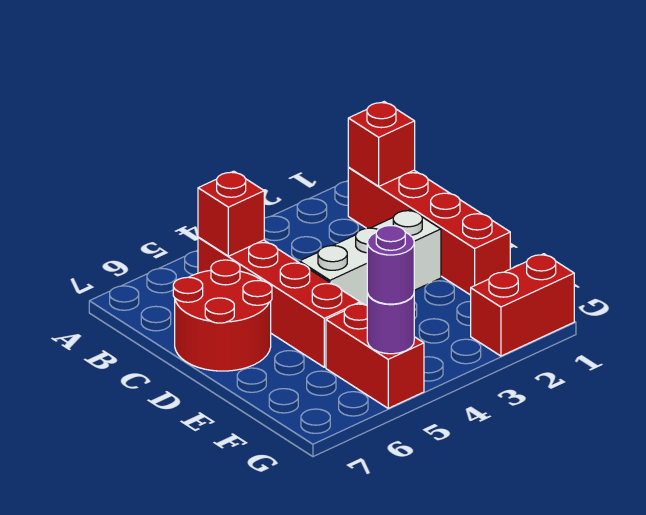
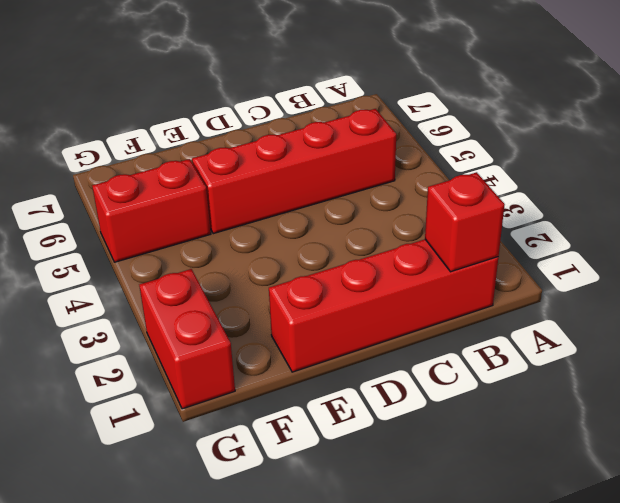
none -> red 2x2 round brick [173,260,272,371]
none -> white 1x3 brick [300,210,441,305]

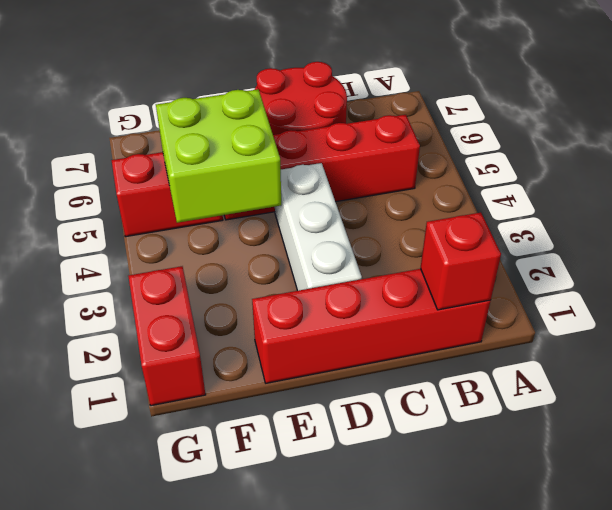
lime 2x2 brick [156,90,281,223] -> none
none -> red 1x1 brick [198,171,264,256]
none -> purple 1x1 round brick [367,293,414,354]

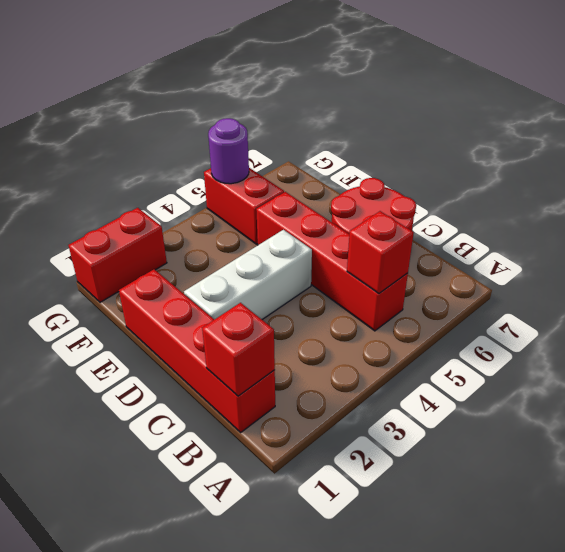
none -> purple 1x1 round brick [367,226,414,304]

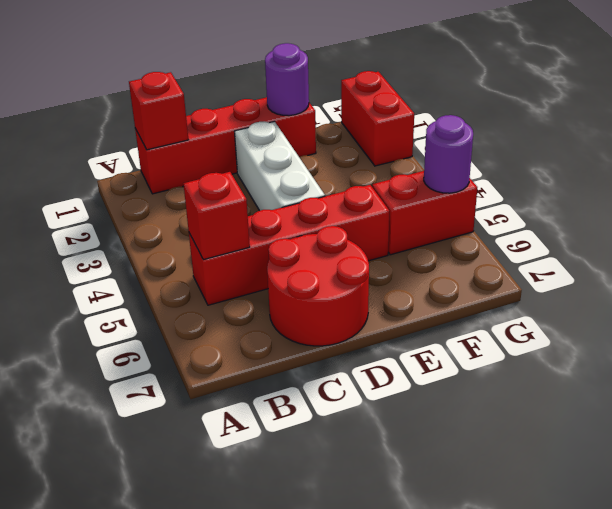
purple 1x1 round brick [265,43,309,116] -> purple 1x1 round brick moved to [367,226,414,304]

